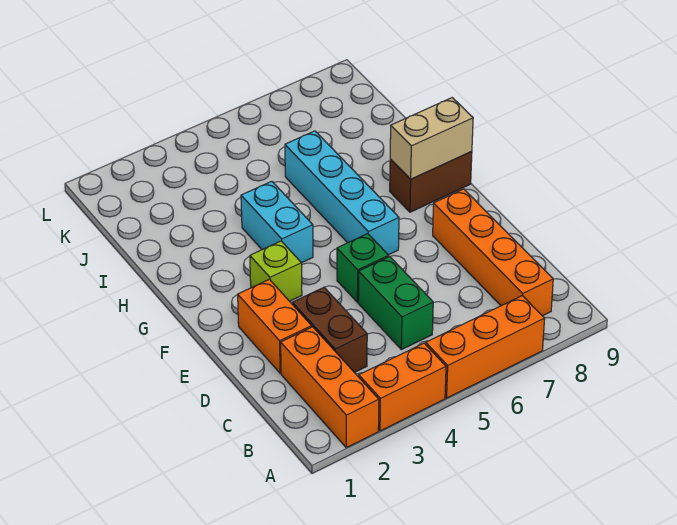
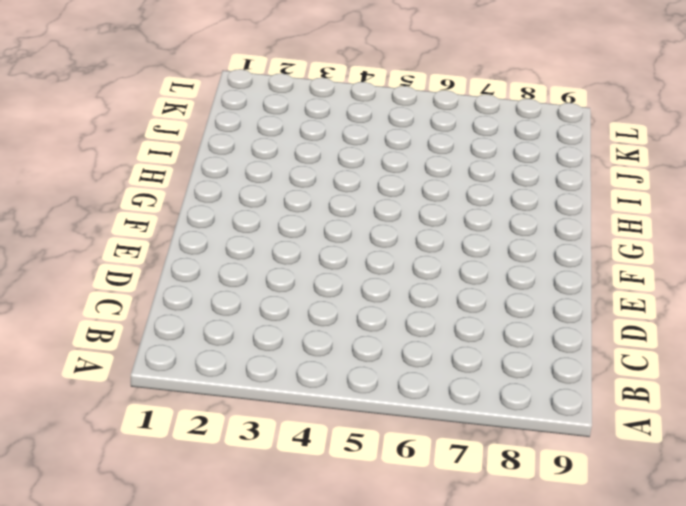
none -> orange 1x3 brick [281,327,379,448]
none -> orange 1x2 brick [359,343,446,431]
none -> orange 1x3 brick [426,296,545,398]

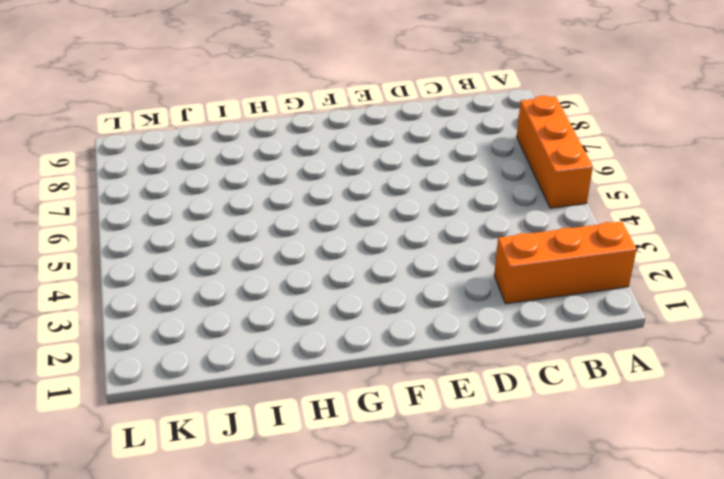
none -> orange 1x2 brick [359,343,446,431]
none -> orange 1x4 brick [433,189,553,316]
none -> brown 1x2 brick [293,287,367,373]

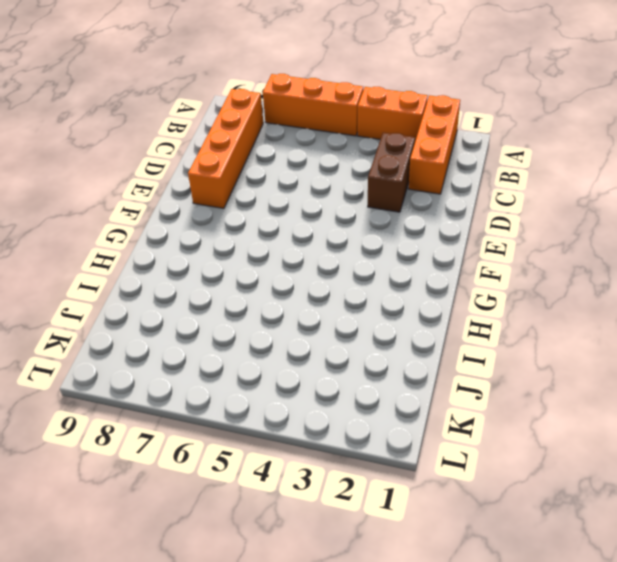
none -> green 1x2 brick [358,257,433,350]
none -> orange 1x2 brick [238,279,312,373]
none -> green 1x1 brick [337,234,389,302]

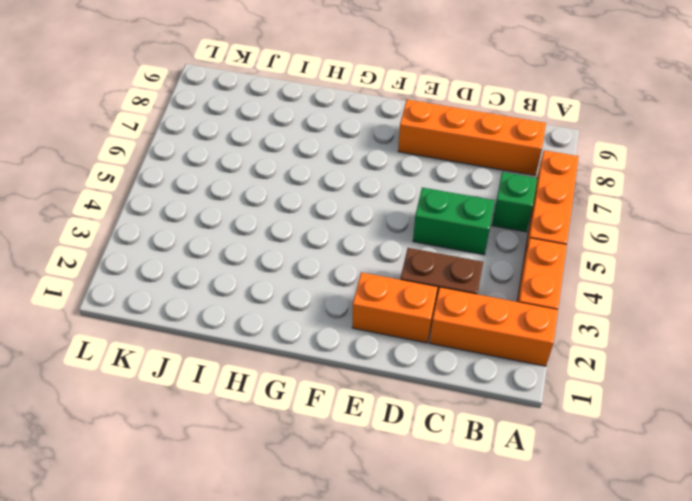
green 1x1 brick [492,172,537,232] -> green 1x1 brick moved to [337,234,389,302]
none -> lime 1x1 brick [250,241,302,301]
none -> cyan 1x4 brick [285,131,399,255]
none -> cyan 1x2 brick [241,181,313,263]

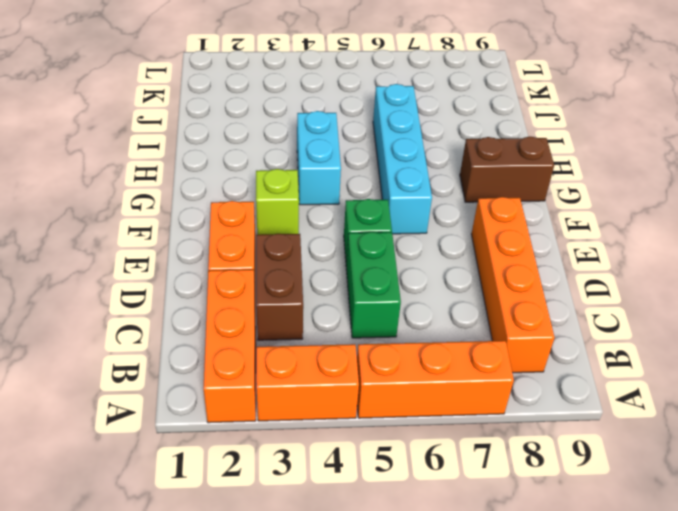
none -> tan 1x2 brick [390,98,473,179]

